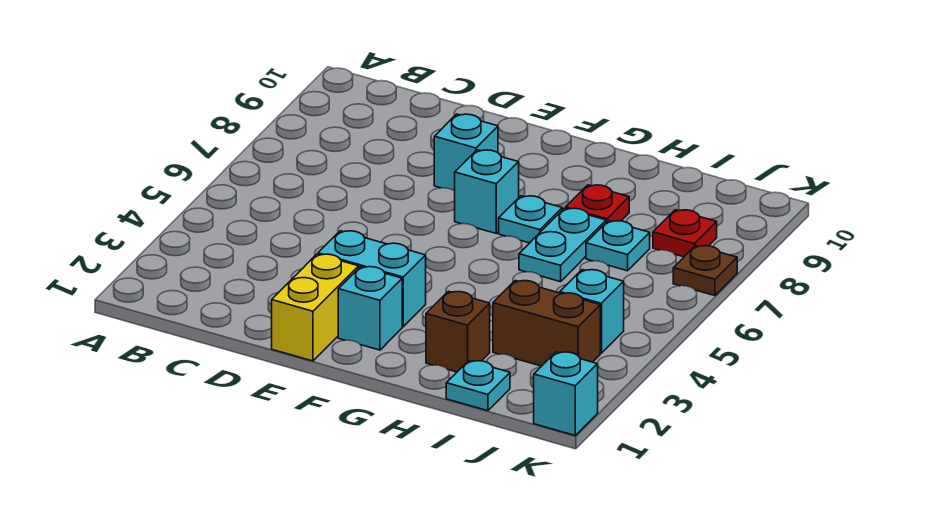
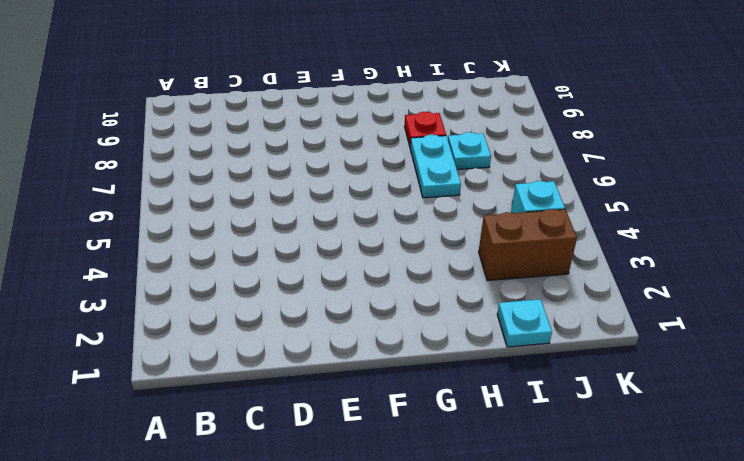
none -> yellow 1x2 brick [272,254,359,361]
none -> cyan 1x2 brick [318,231,426,327]
none -> cyan 1x1 brick [434,114,498,191]

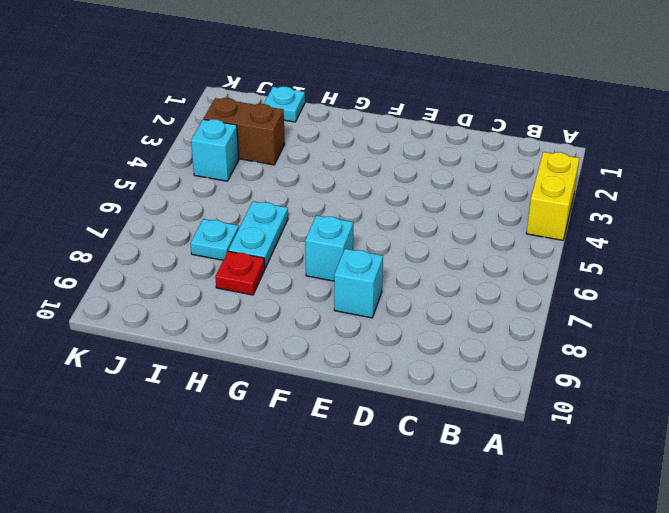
yellow 1x2 brick [526,152,579,240] -> yellow 1x2 brick moved to [272,254,359,361]
none -> cyan 1x2 brick [318,231,426,327]
none -> cyan 1x1 brick [338,267,402,350]
none -> cyan 1x1 plate [499,196,562,243]

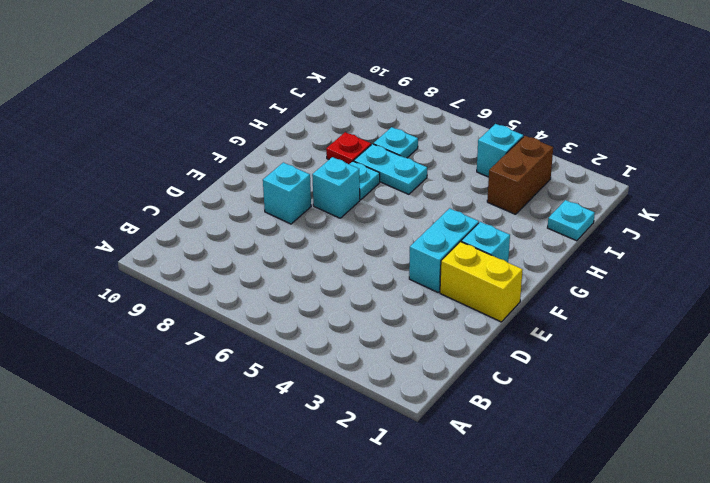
none -> brown 1x1 brick [426,291,490,372]
none -> red 1x1 plate [653,210,717,257]
none -> cyan 1x1 brick [534,352,598,435]

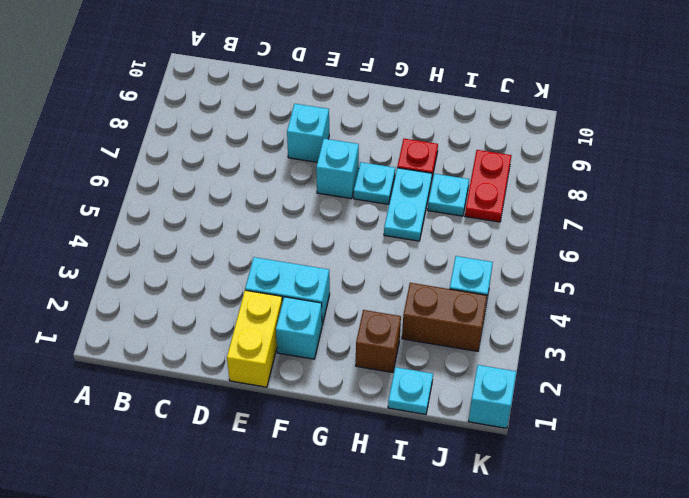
red 1x2 plate [465,150,511,222] -> red 1x1 plate [653,210,717,257]
none -> brown 1x1 plate [673,245,737,296]

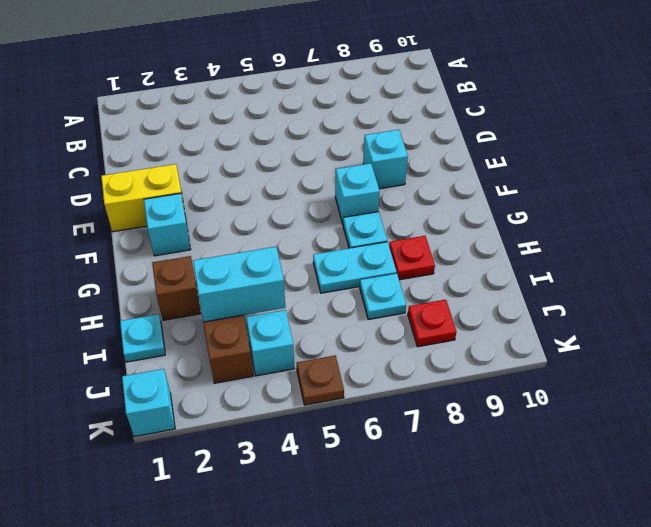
cyan 1x2 brick [193,247,285,322] -> cyan 1x2 brick turned to [318,231,426,327]
brown 1x1 plate [297,355,344,405] -> brown 1x1 plate moved to [673,245,737,296]

